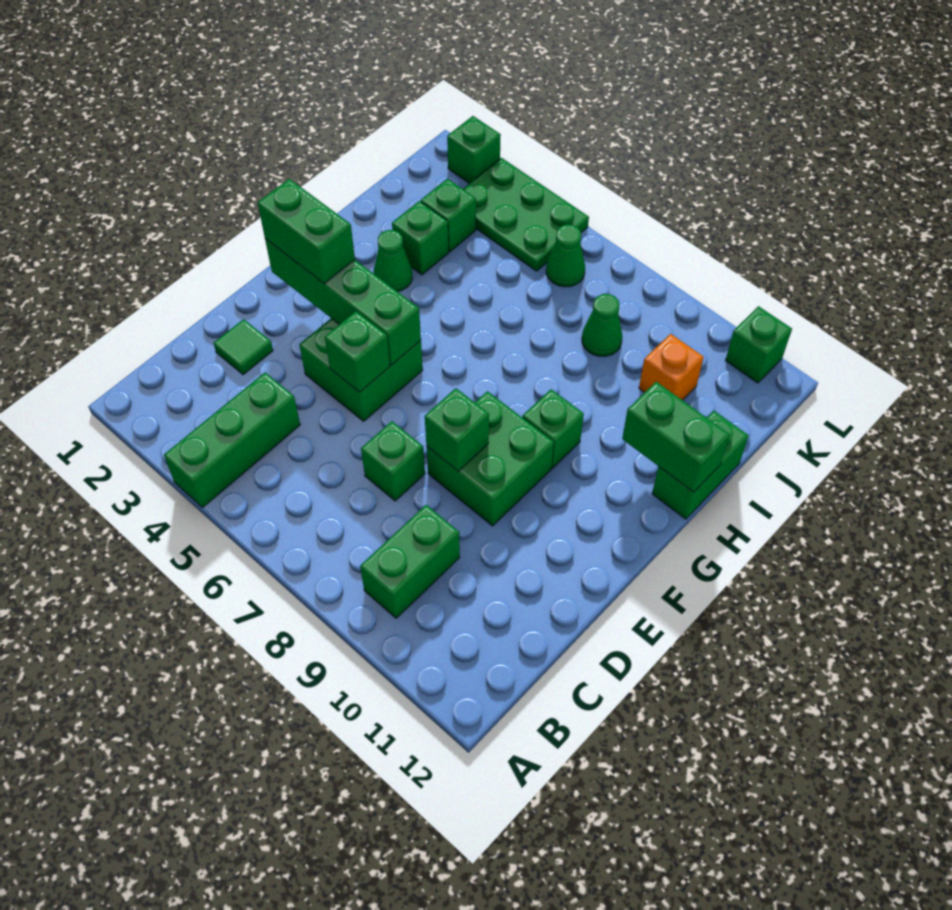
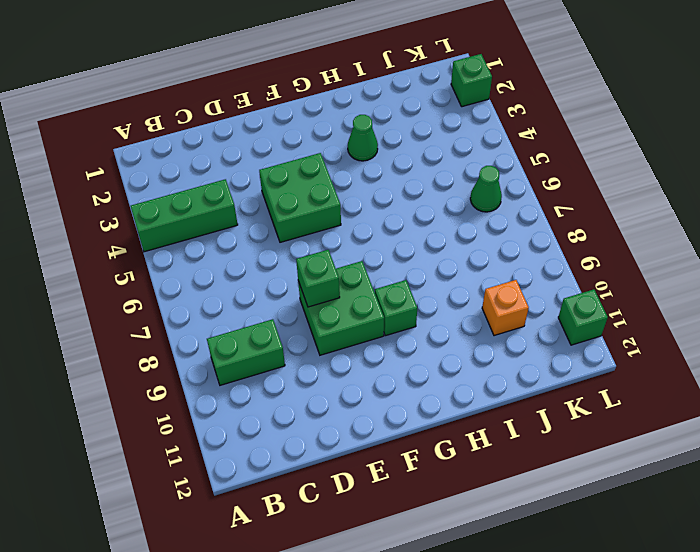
none -> green 1x1 tile [214,319,273,375]
none -> green 1x1 brick [361,421,425,501]
none -> green 1x2 brick [652,411,749,519]

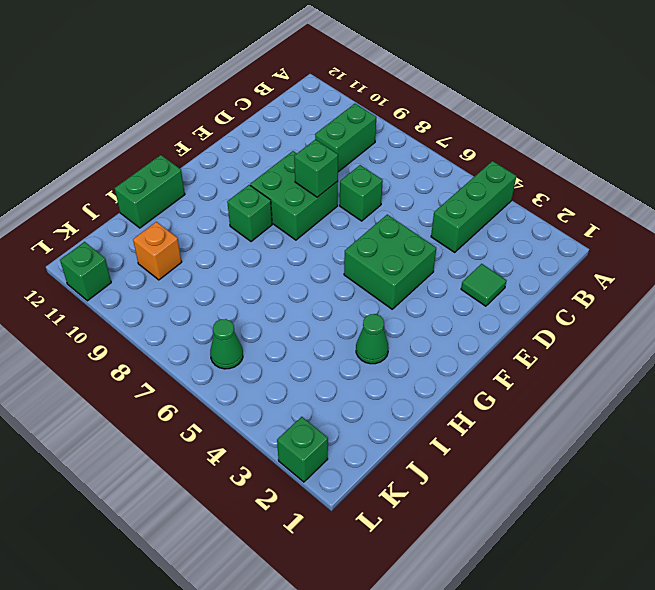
none -> green 1x1 brick [392,201,449,275]
none -> green 1x1 brick [421,179,476,252]
none -> green 1x1 cone [582,294,622,356]

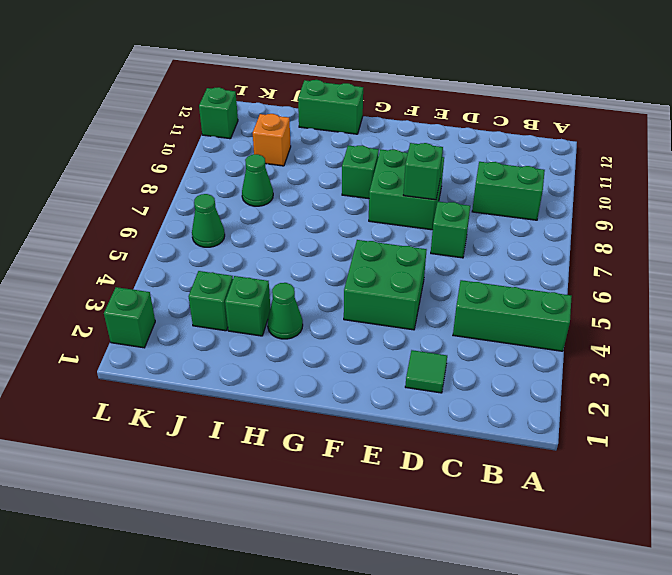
none -> green 2x3 plate [463,158,589,271]
none -> green 1x1 brick [325,311,390,392]
none -> green 1x4 brick [265,239,421,365]

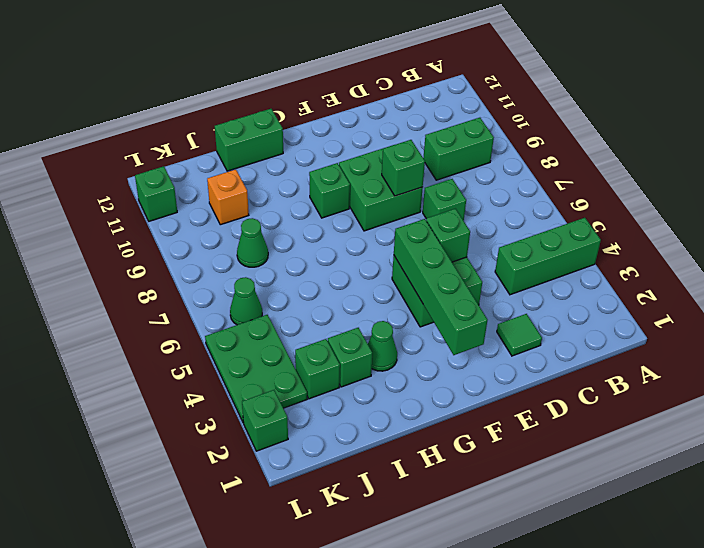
none -> green 1x2 brick [622,382,730,492]
none -> green 1x2 brick [258,179,355,284]

